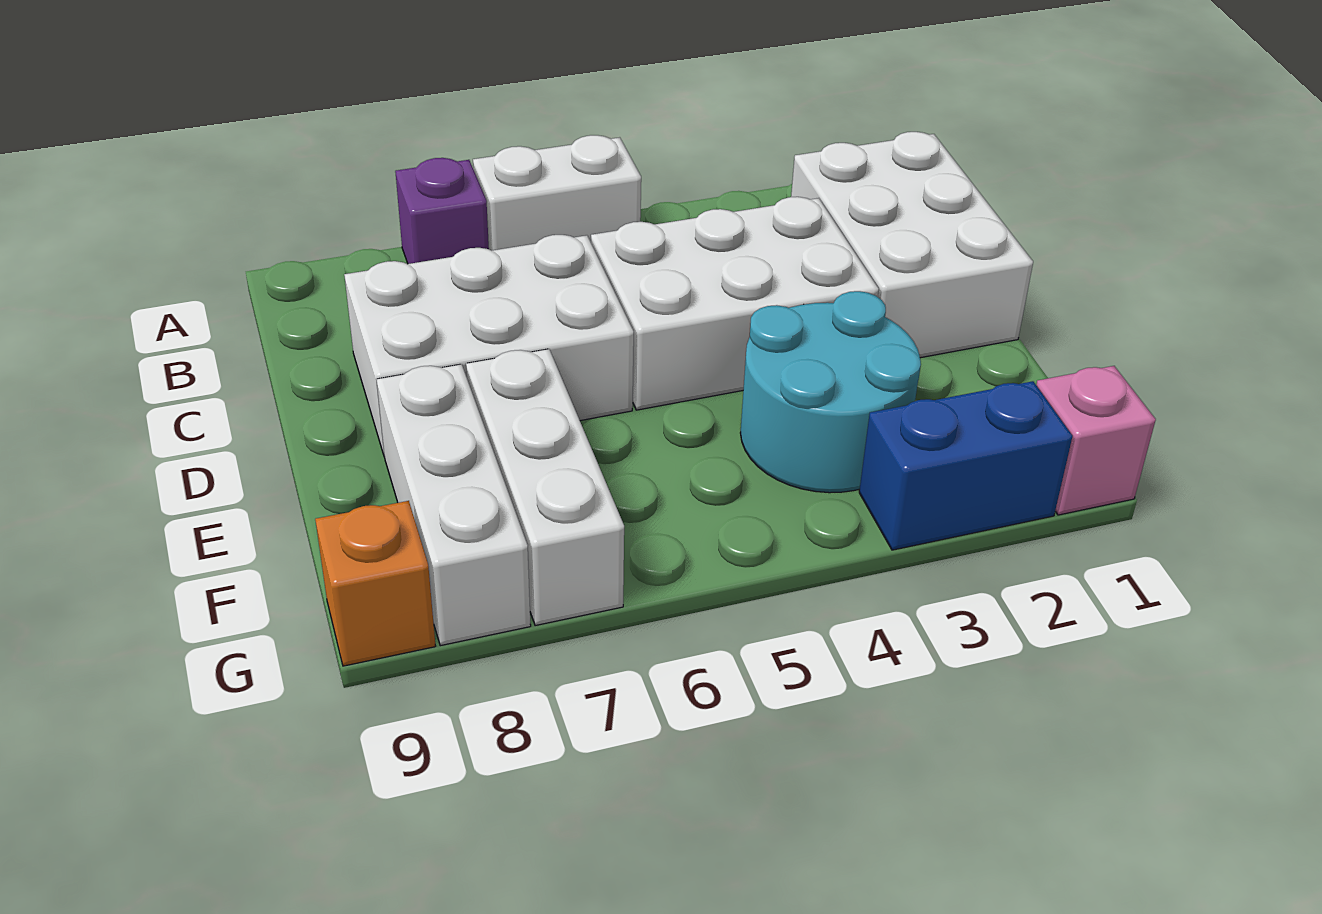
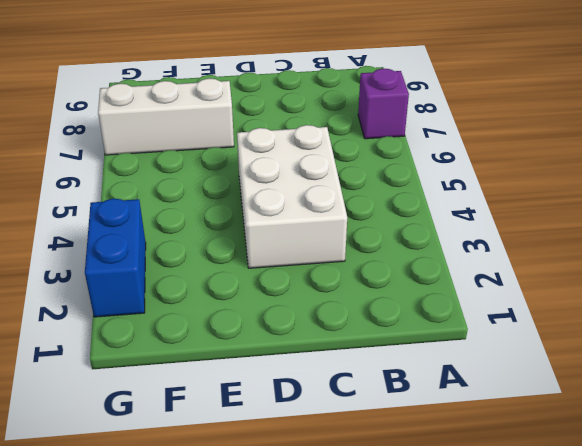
none -> white 1x2 brick [473,135,641,251]
none -> white 2x3 brick [791,132,1033,358]

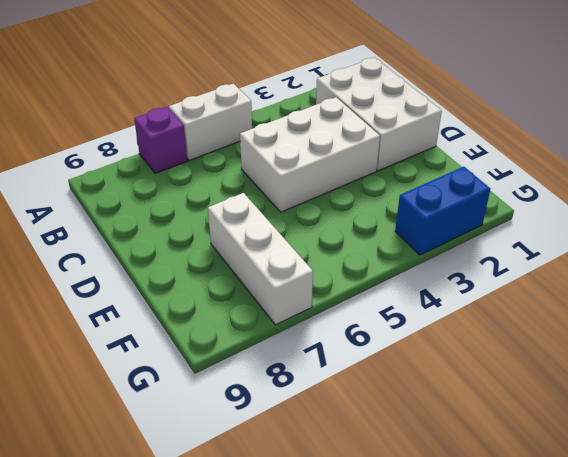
none -> white 2x3 brick [344,235,634,457]
none -> cyan 2x2 round brick [741,291,921,493]

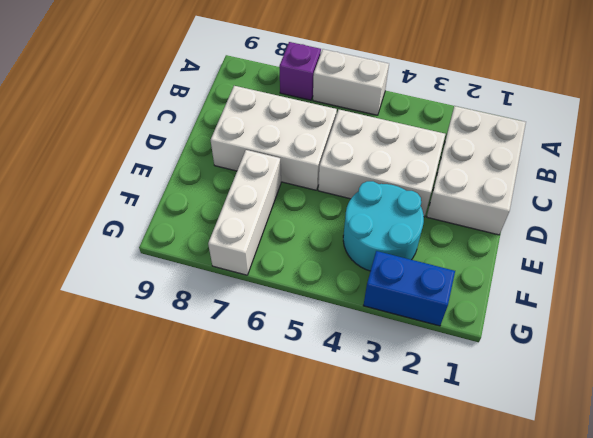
none -> white 1x3 brick [376,364,531,646]
none -> pink 1x1 brick [1036,366,1156,515]

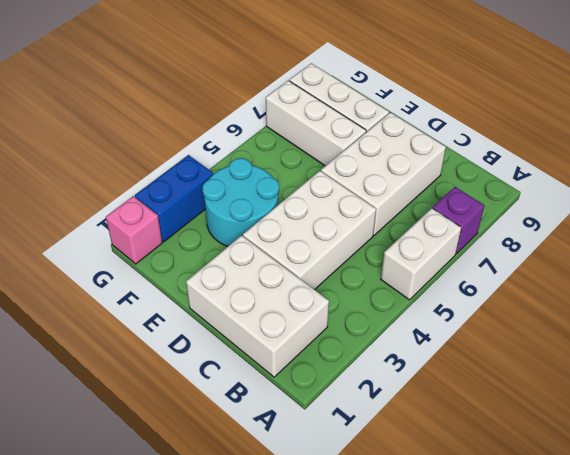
none -> orange 1x1 brick [315,501,435,666]

